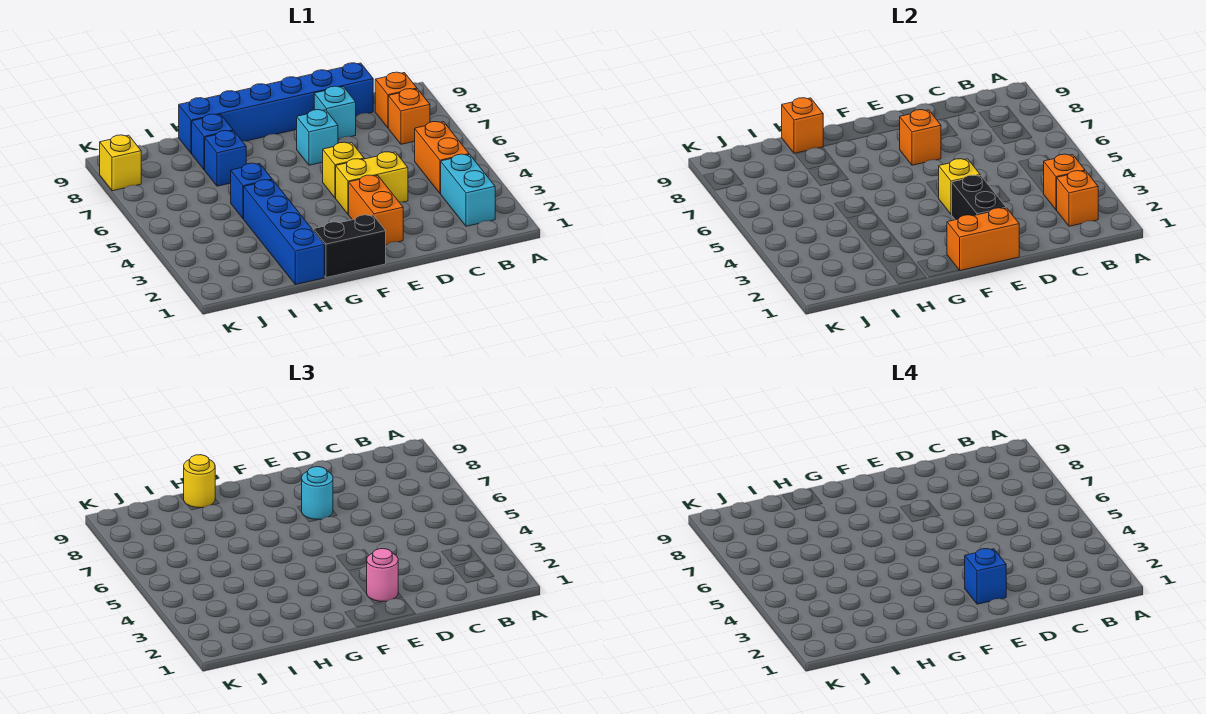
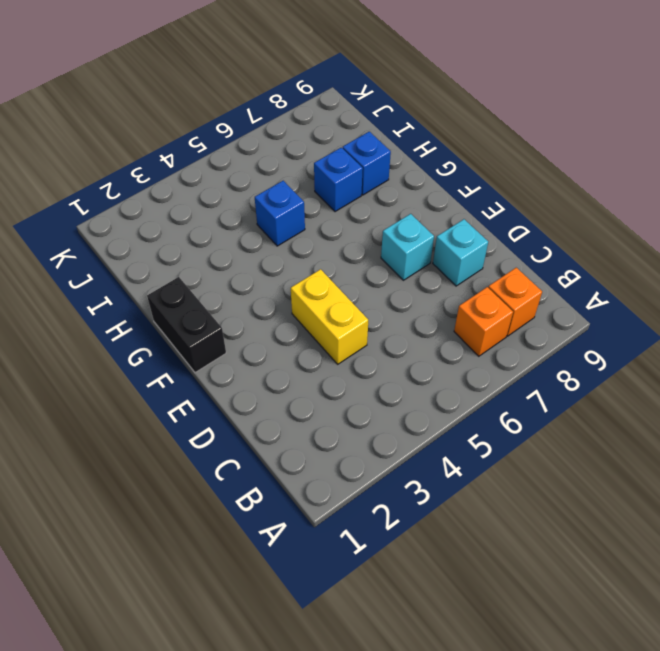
none -> cyan 1x2 brick [441,154,495,226]
none -> orange 1x2 brick [415,122,469,194]
none -> blue 1x6 brick [179,63,373,153]

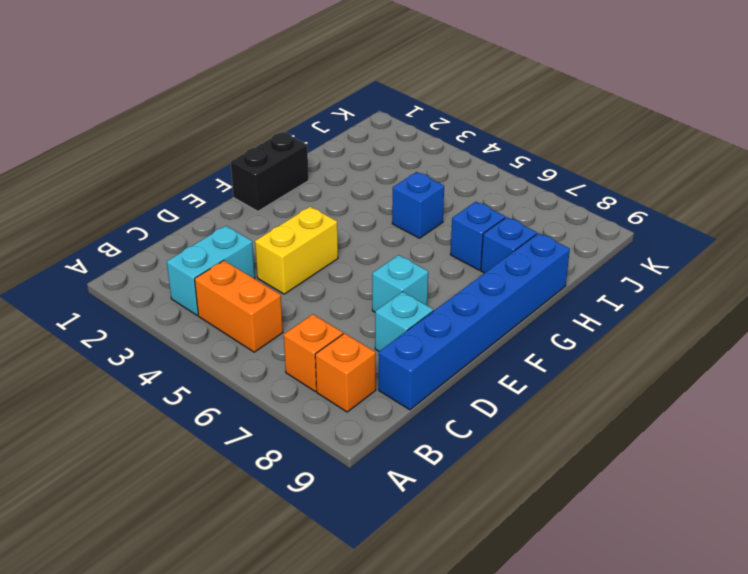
cyan 1x2 brick [167,226,255,315] -> cyan 1x2 brick turned to [441,154,495,226]
none -> orange 1x2 brick [349,175,403,245]
none -> yellow 1x1 brick [323,142,364,198]
none -> blue 1x4 brick [244,180,324,284]

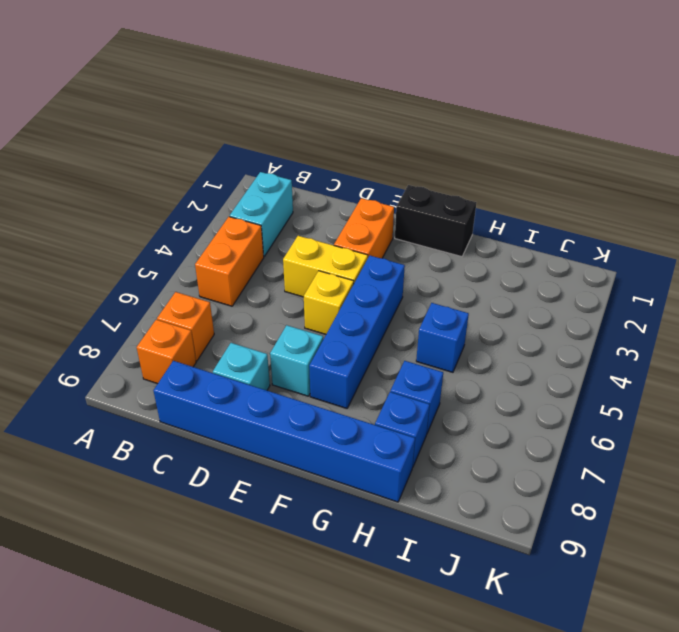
blue 1x4 brick [309,256,405,408] -> blue 1x4 brick moved to [244,180,324,284]
none -> yellow 1x1 brick [100,135,141,191]
none -> orange 1x1 brick [1057,171,1098,226]
none -> orange 1x1 brick [1044,154,1085,210]

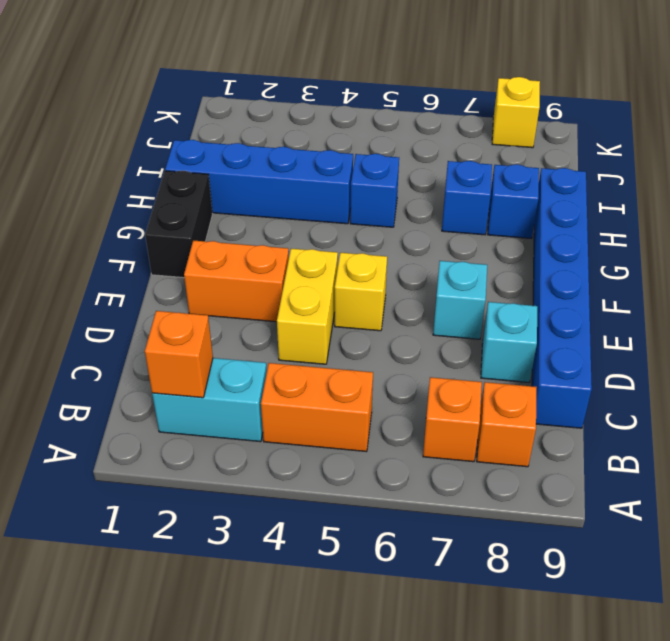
none -> orange 1x1 brick [1044,154,1085,210]
none -> orange 1x2 brick [947,208,1019,270]
none -> black 1x2 brick [952,175,1006,220]

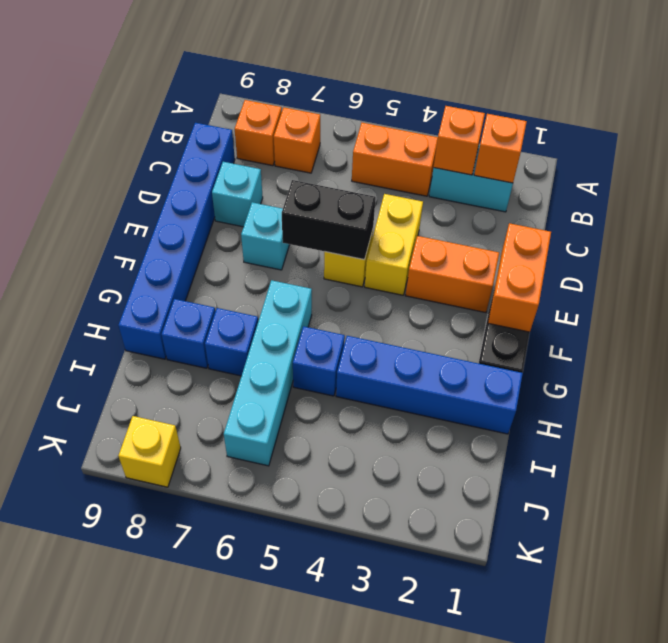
black 1x2 brick [282,180,376,260] -> black 1x2 brick moved to [952,175,1006,220]
cyan 1x4 brick [224,280,312,466] -> none
none -> yellow 1x1 brick [939,159,980,214]
none -> orange 1x1 brick [900,110,941,165]
none -> orange 1x1 brick [782,98,823,153]

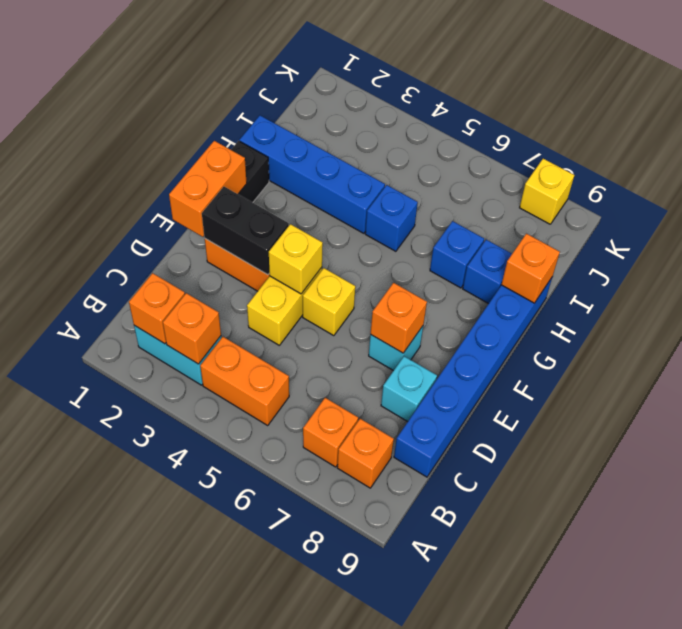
none -> pink 1x1 round brick [367,549,398,601]
none -> cyan 1x1 round brick [302,467,333,520]
none -> yellow 1x1 round brick [184,455,215,508]

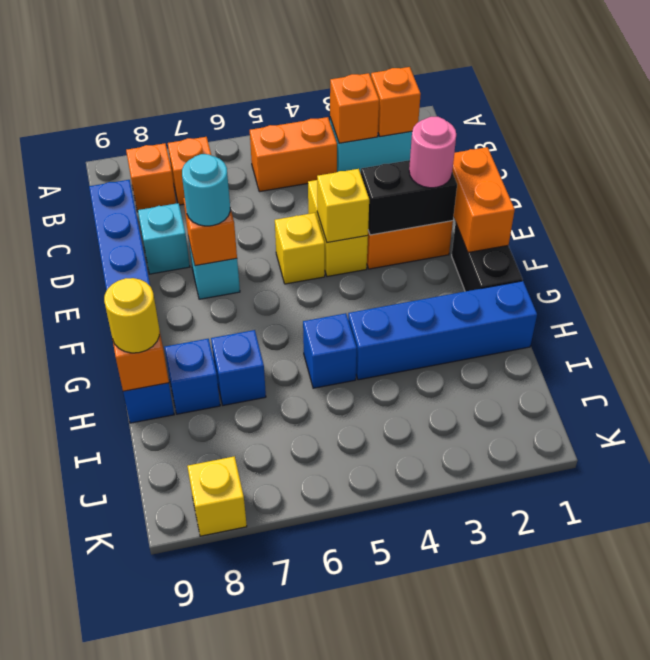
none -> blue 1x1 brick [965,549,1006,604]

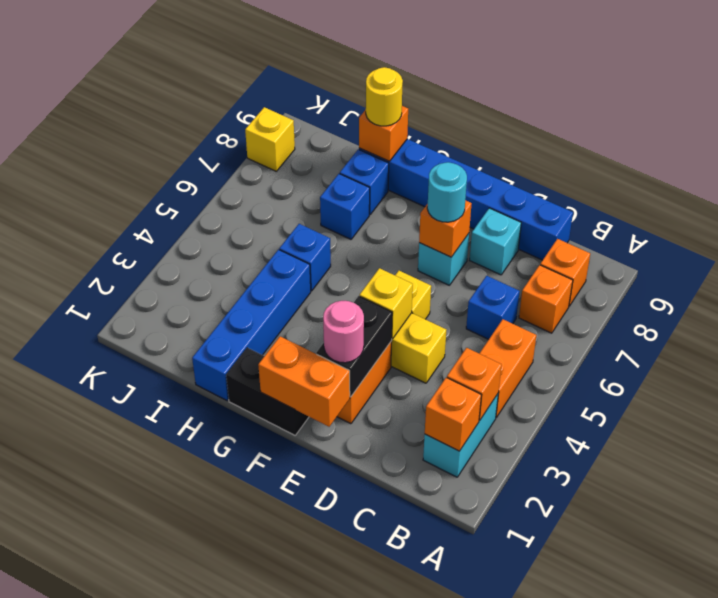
blue 1x1 brick [466,276,520,339] -> blue 1x1 brick moved to [965,549,1006,604]

